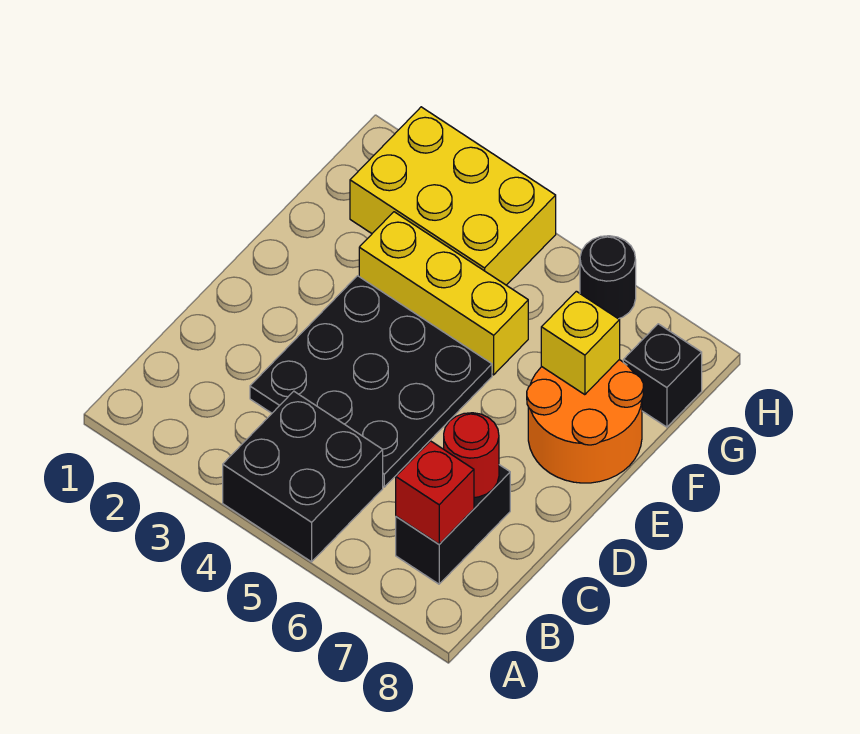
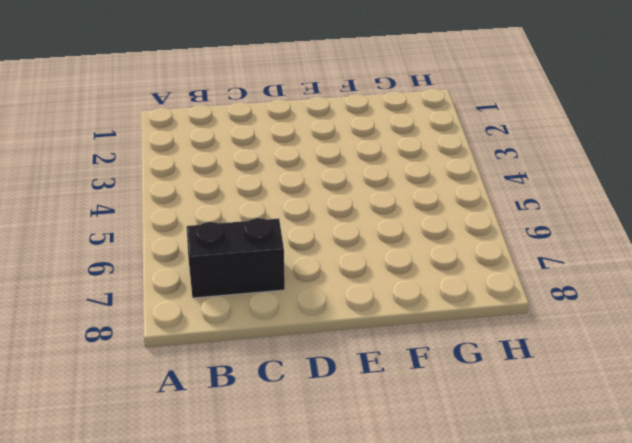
none -> black 2x2 brick [223,391,383,562]
none -> black 3x3 plate [250,276,492,487]

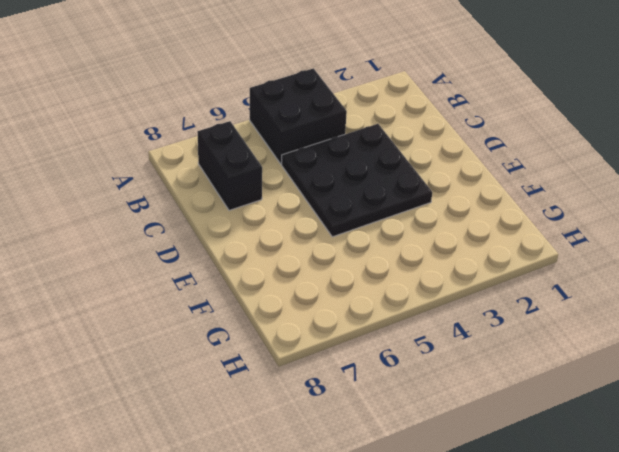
none -> orange 2x2 round brick [527,360,643,483]
none -> yellow 1x3 brick [359,212,528,375]

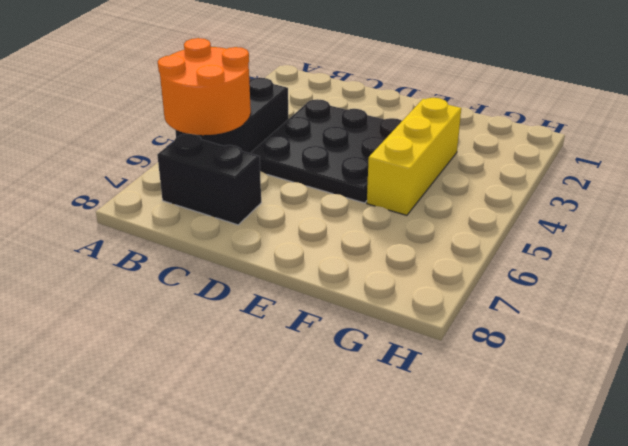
orange 2x2 round brick [158,38,251,135] -> orange 2x2 round brick moved to [527,360,643,483]
none -> yellow 2x3 brick [350,107,556,285]
none -> black 1x1 brick [623,324,702,427]

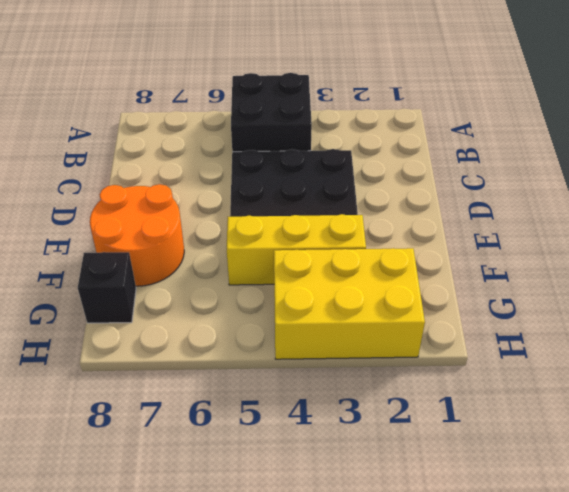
none -> black 1x2 brick [396,465,510,584]
none -> black 1x1 round brick [580,236,636,319]

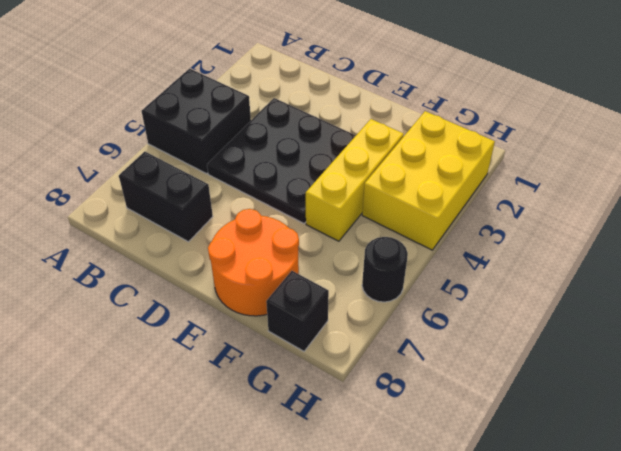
none -> red 1x1 brick [396,441,474,544]
none -> red 1x1 round brick [444,413,499,497]

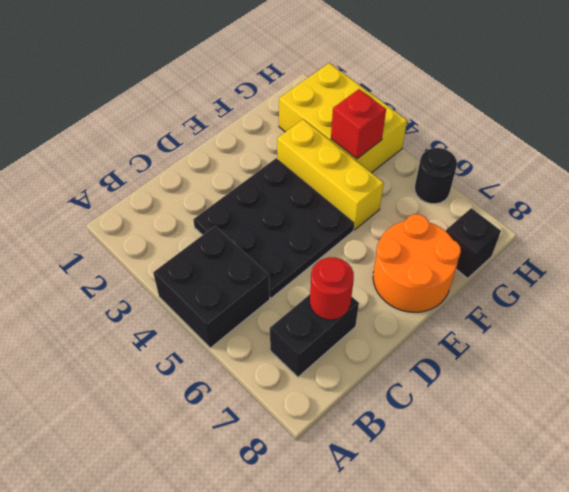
red 1x1 brick [331,89,386,159] -> red 1x1 brick moved to [396,441,474,544]
none -> yellow 1x1 brick [541,291,620,395]

